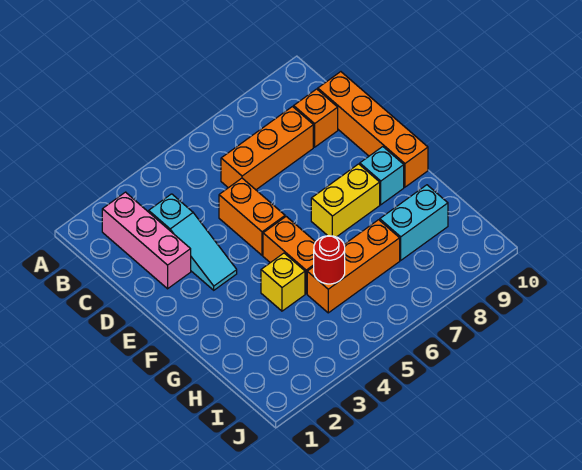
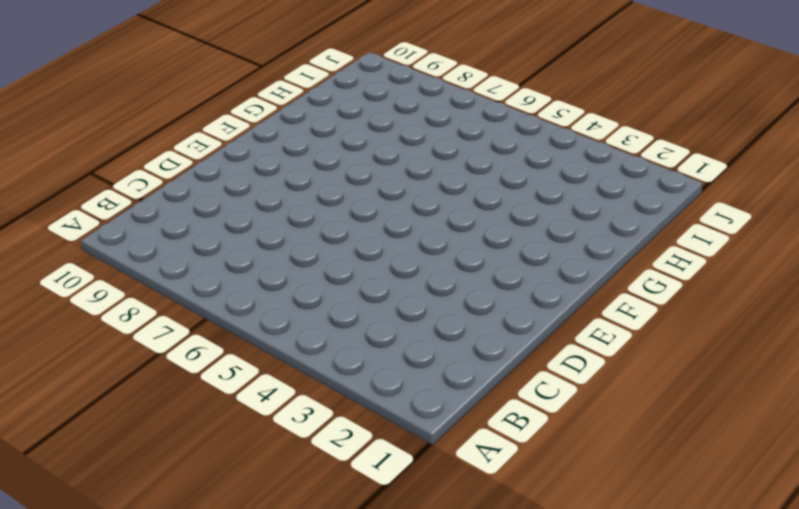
none -> pink 1x3 brick [102,192,191,289]
none -> cyan 1x3 slope [149,194,237,290]
none -> orange 1x3 brick [221,107,313,190]

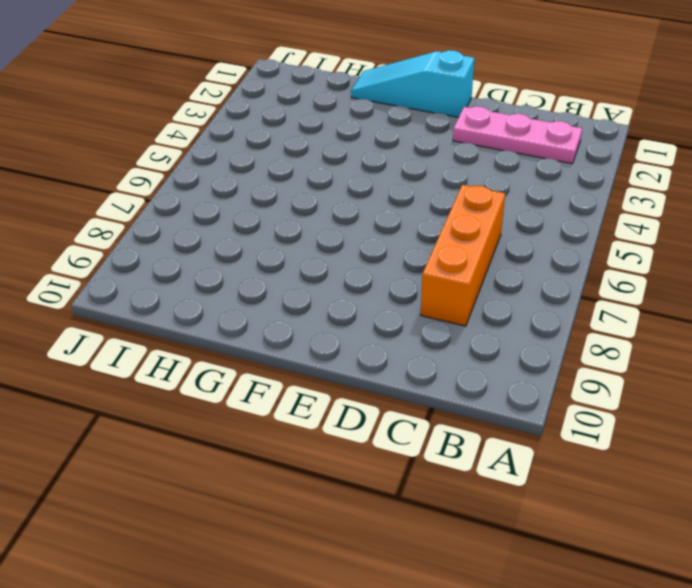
pink 1x3 plate [453,106,582,164] -> pink 1x3 brick [102,192,191,289]
cyan 1x3 slope [351,50,474,117] -> cyan 1x3 slope moved to [149,194,237,290]
none -> orange 1x1 brick [294,89,338,147]
none -> orange 1x4 brick [318,72,428,187]
none -> orange 1x2 brick [219,178,285,255]

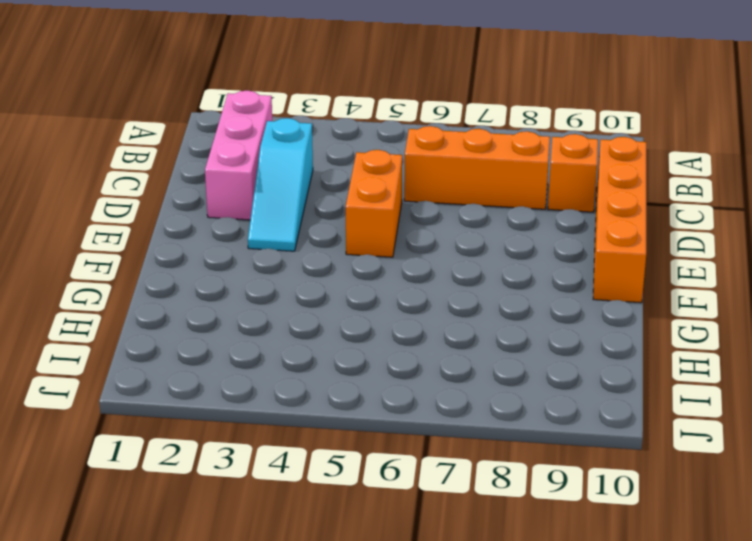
none -> orange 1x2 brick [263,217,315,294]
none -> yellow 1x2 brick [311,164,380,237]
none -> cyan 1x1 brick [360,147,404,205]

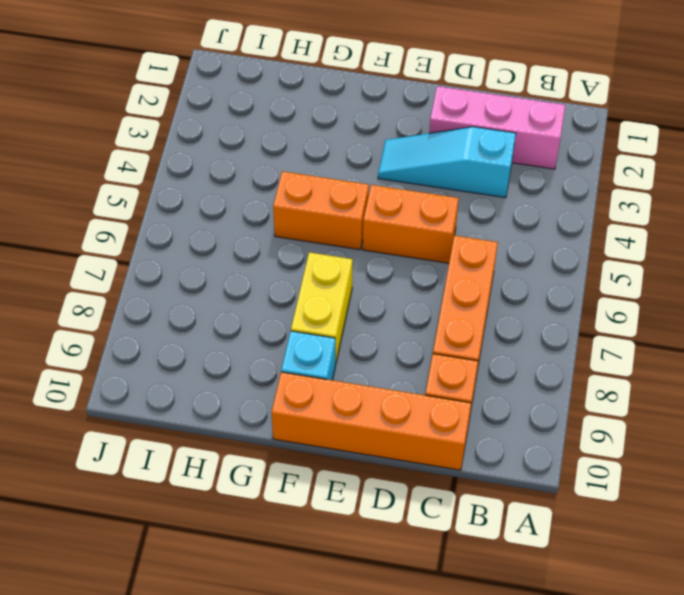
none -> yellow 1x1 brick [261,253,305,311]
none -> orange 1x3 brick [307,220,400,313]
none -> cyan 1x2 brick [380,185,448,260]

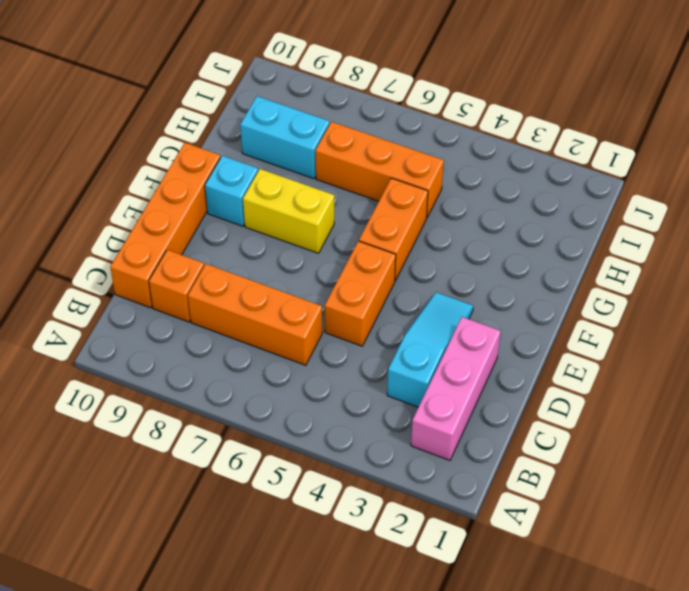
none -> yellow 1x1 brick [261,253,305,311]
none -> red 1x1 round brick [314,236,345,284]

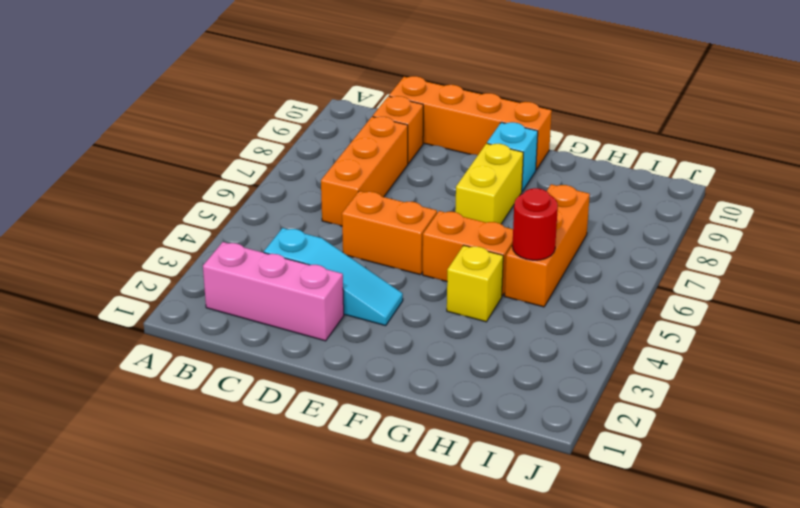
none -> cyan 1x2 brick [380,185,448,260]

